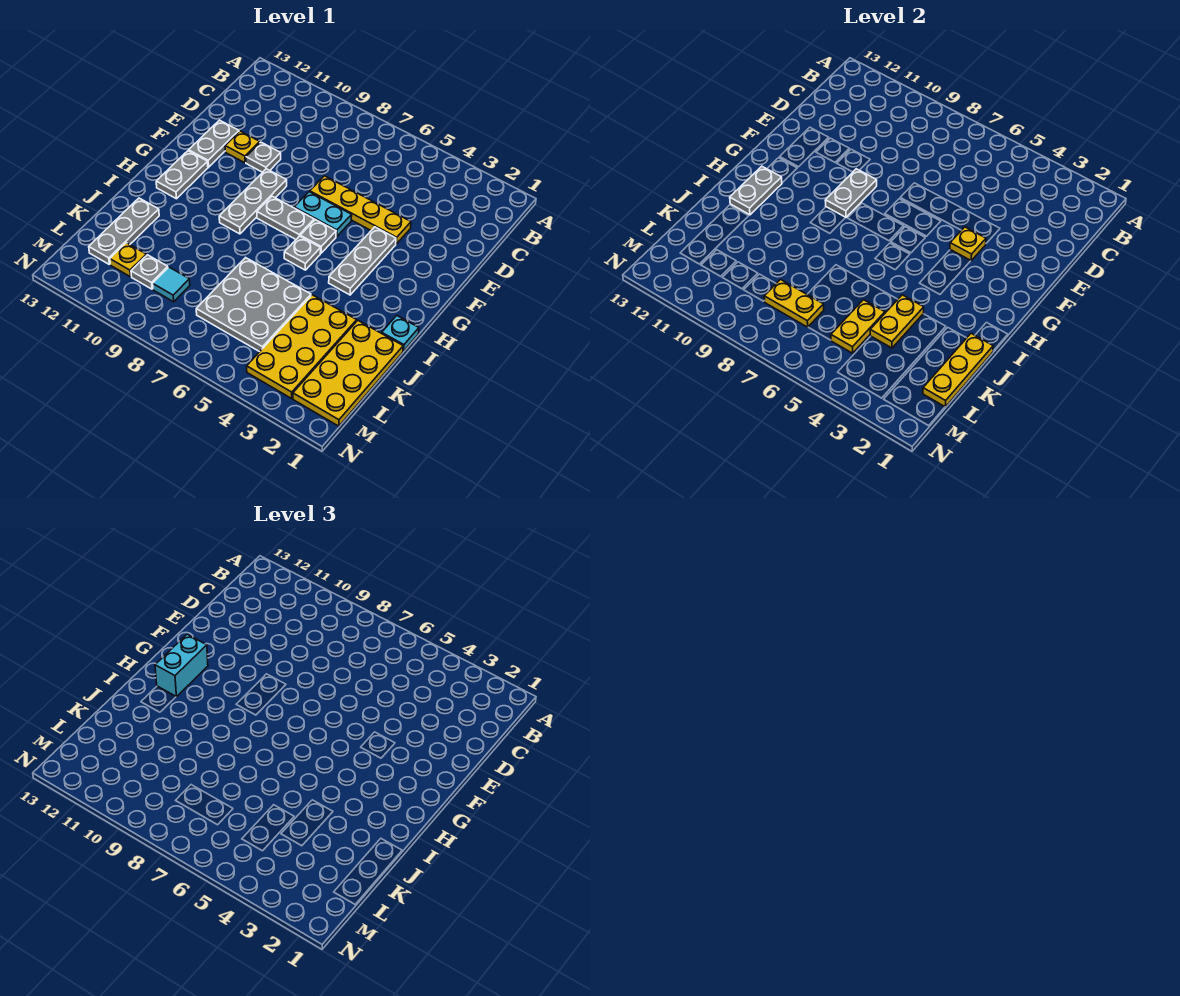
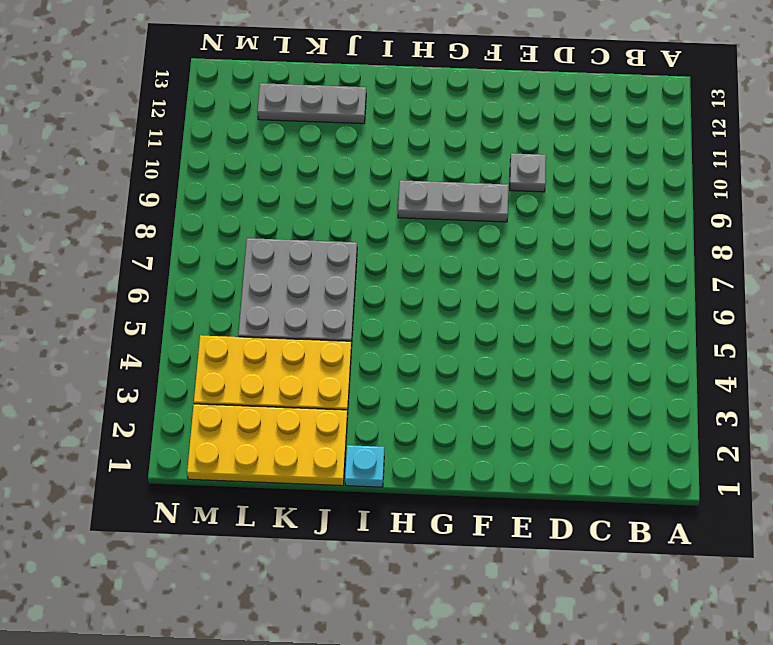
none -> yellow 1x4 plate [310,176,411,244]
none -> yellow 1x1 plate [225,131,260,163]
none -> grey 1x2 plate [189,120,239,167]

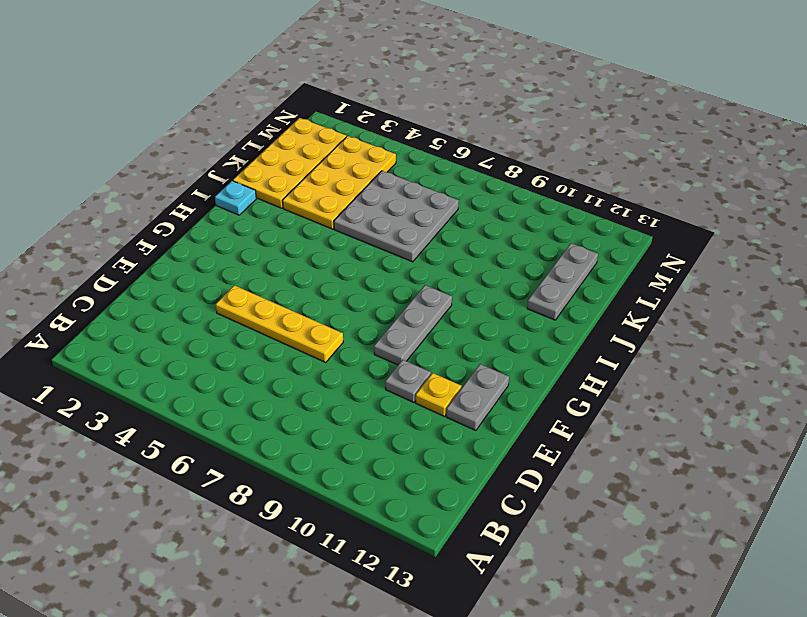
none -> grey 1x3 plate [329,227,396,295]
none -> cyan 1x2 plate [294,192,352,237]
none -> grey 1x1 plate [300,220,336,253]

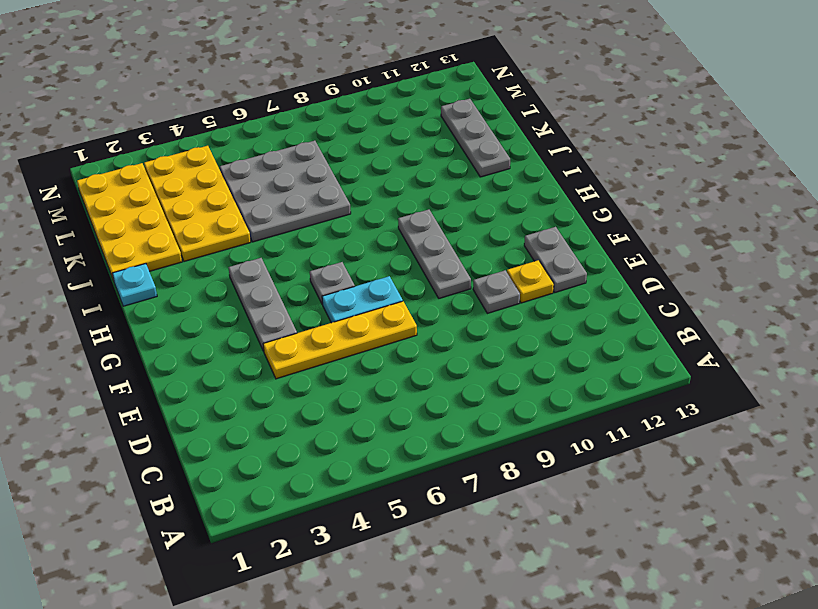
none -> grey 1x2 plate [257,196,314,239]
none -> grey 1x2 plate [156,151,208,199]
none -> grey 1x1 plate [284,236,321,270]

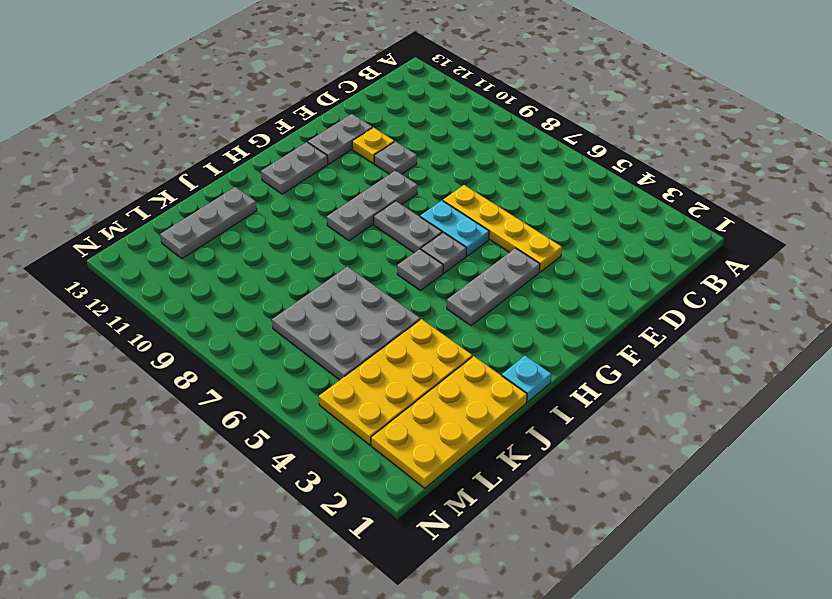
none -> cyan 1x1 tile [153,267,190,302]
none -> grey 1x1 plate [131,255,168,289]
none -> yellow 1x1 plate [110,243,146,277]

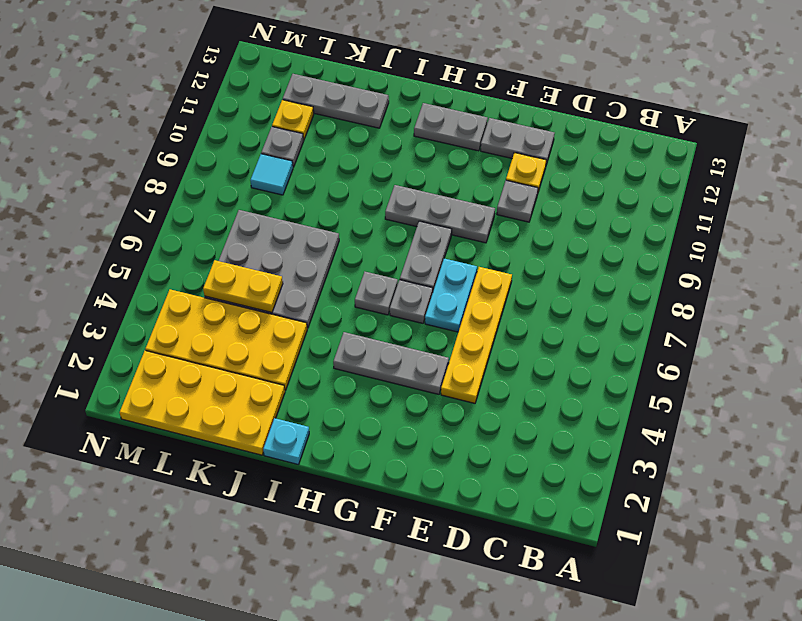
none -> yellow 1x1 plate [950,227,986,261]
none -> grey 1x2 plate [825,169,877,217]
none -> grey 1x2 plate [730,166,782,215]

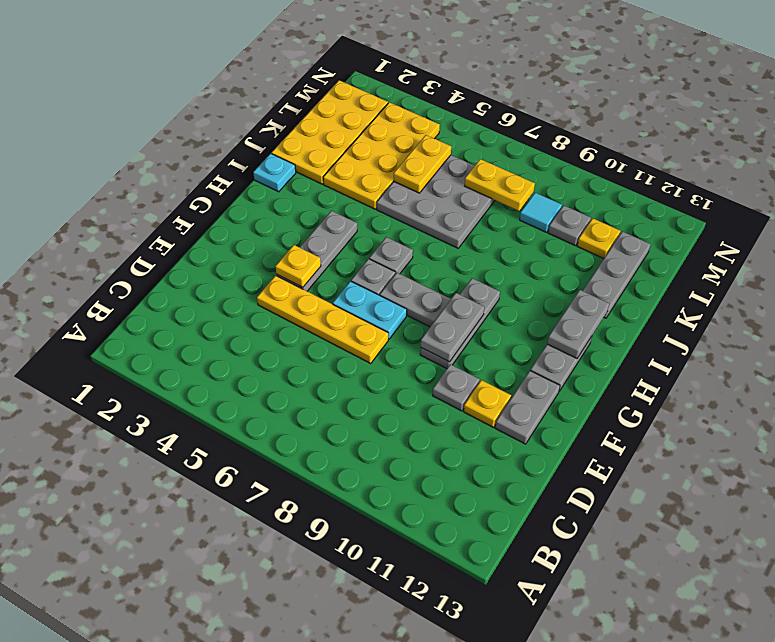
none -> yellow 1x3 plate [923,333,993,407]
none -> yellow 1x2 plate [870,295,924,348]
none -> cyan 1x2 brick [155,634,208,697]

